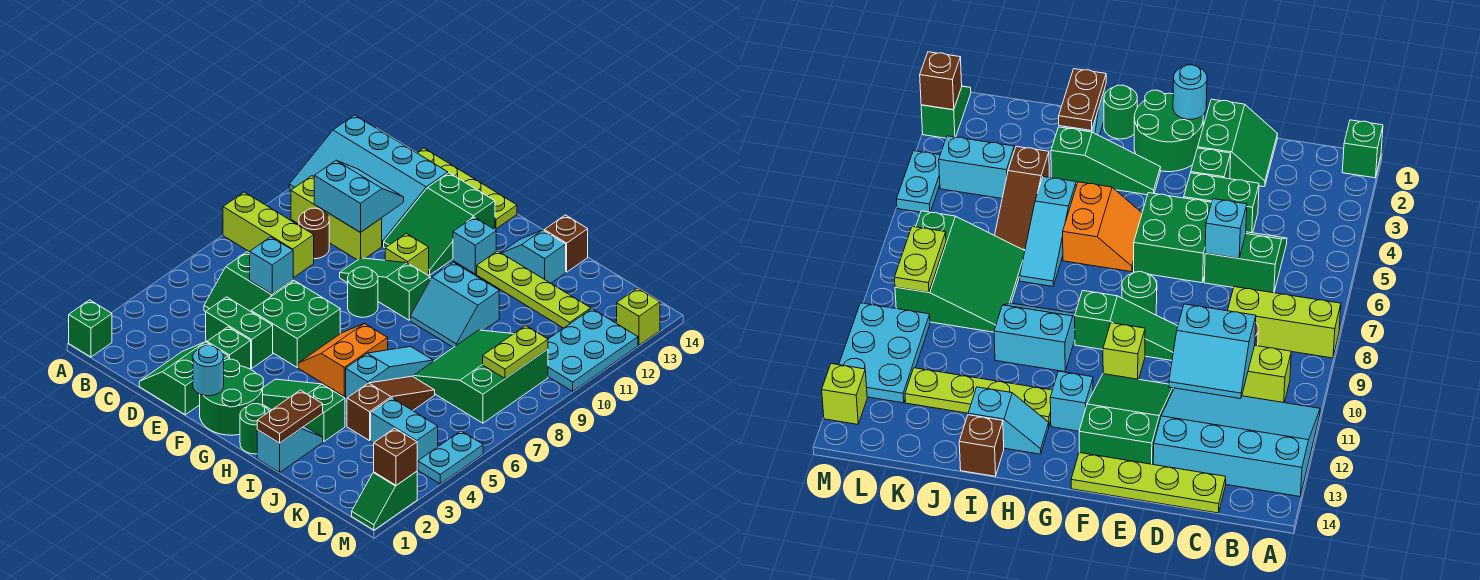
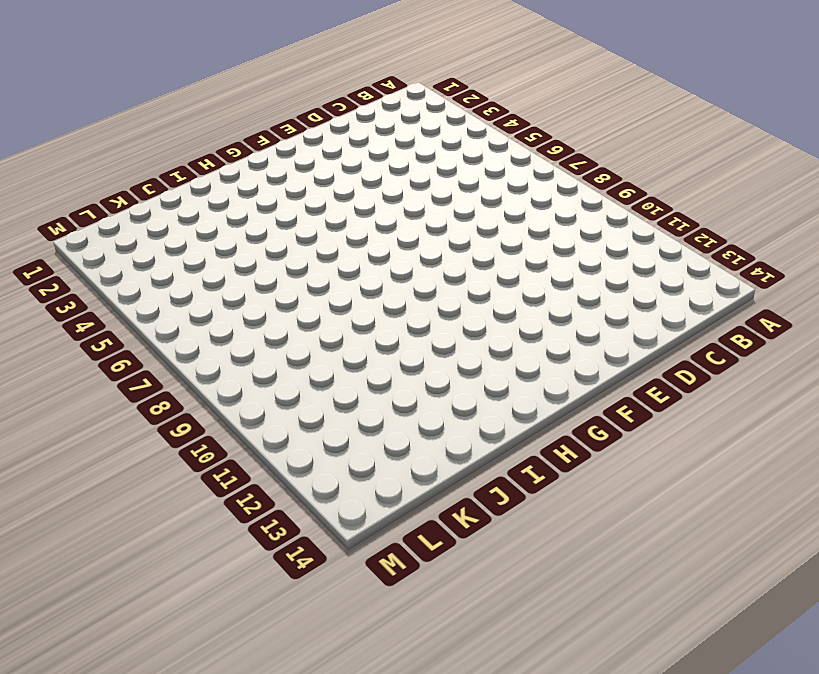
none -> green 1x1 brick [69,300,112,357]
none -> lime 1x3 brick [223,192,314,278]
none -> cyan 3x4 slope [289,115,448,246]
none -> lime 1x3 brick [291,176,382,260]

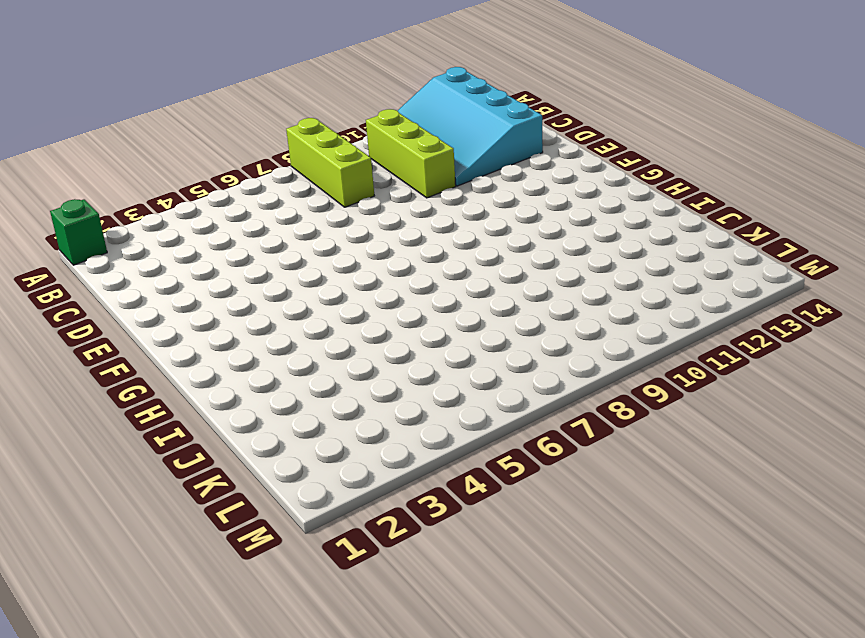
none -> green 2x2 slope [204,252,293,312]
none -> brown 1x1 round brick [299,208,329,259]
none -> lime 1x4 plate [417,148,517,229]
none -> green 2x2 slope [139,342,228,415]

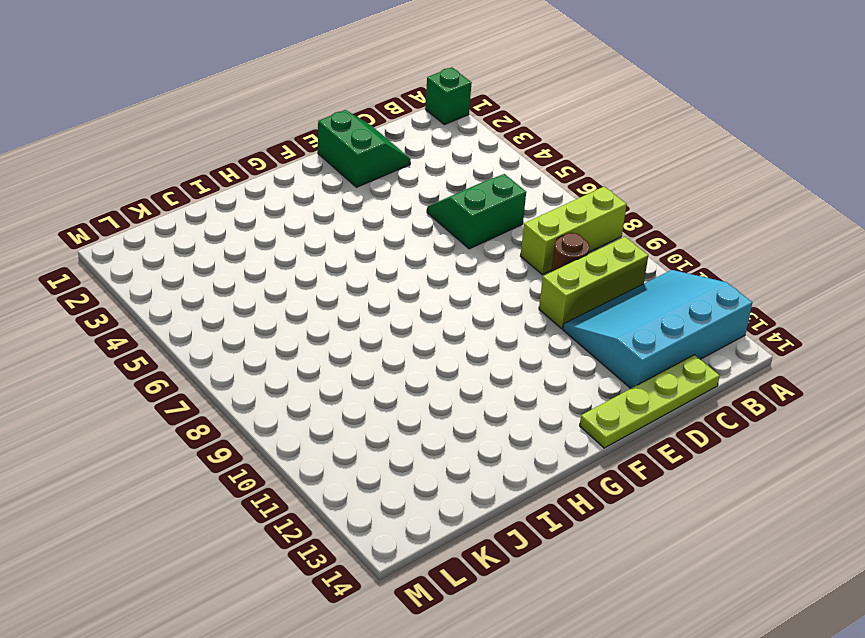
none -> green 1x2 brick [206,297,273,368]
none -> green 1x1 brick [207,327,251,369]
none -> green 2x2 brick [251,281,340,367]
none -> green 1x3 slope [340,258,430,320]

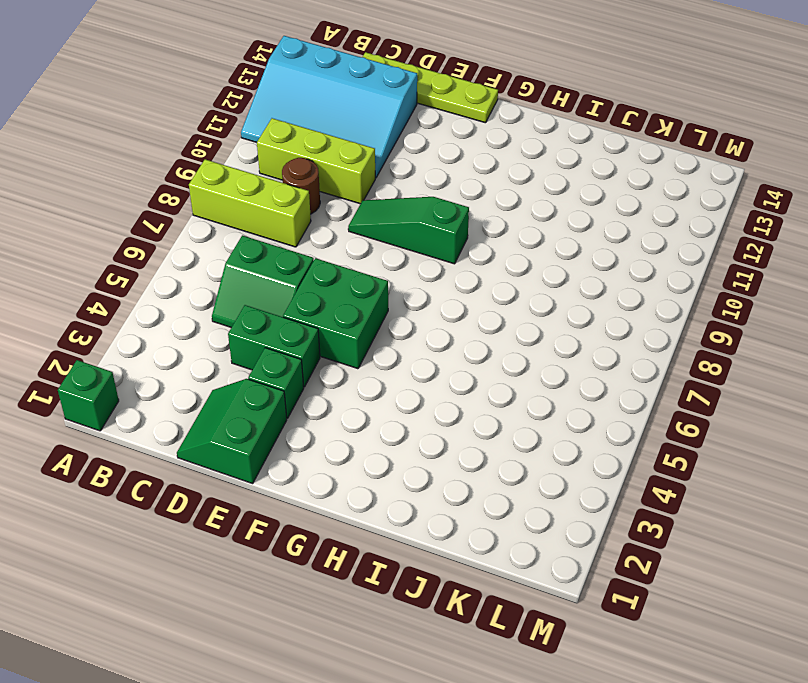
none -> green 2x3 slope [384,173,495,275]
none -> green 2x2 round brick [200,359,263,435]
none -> green 1x1 round brick [348,267,378,317]
none -> lime 1x1 brick [385,233,429,276]

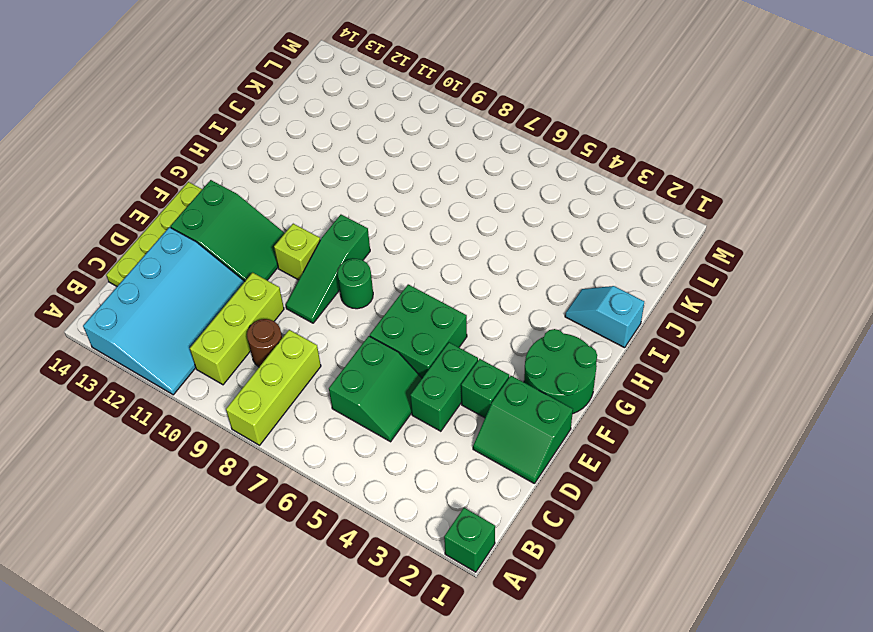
none -> green 1x3 slope [263,379,345,442]
none -> orange 2x2 slope [298,324,388,396]
none -> cyan 1x1 brick [453,217,496,274]
none -> green 1x1 round brick [240,404,269,454]

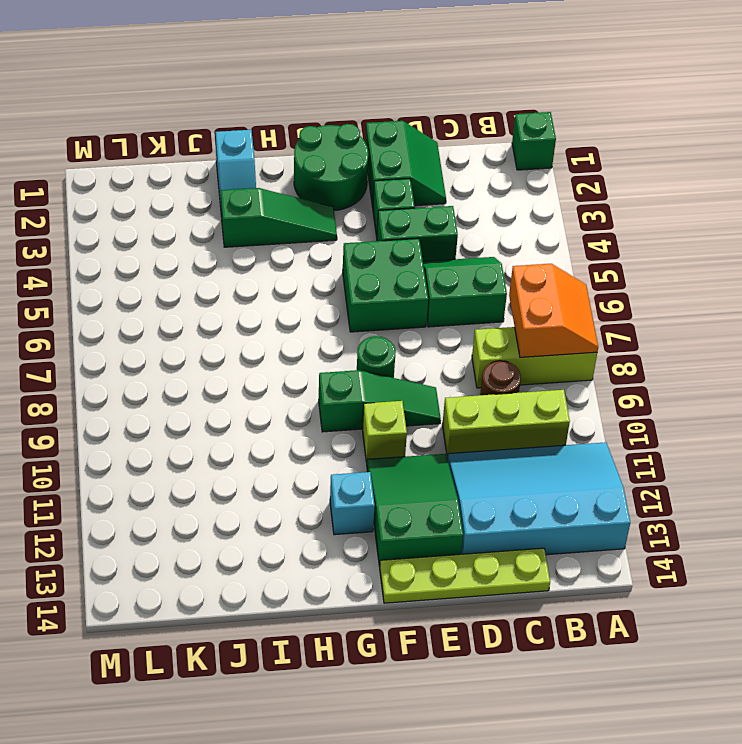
orange 2x2 slope [509,264,598,357] -> orange 2x2 slope moved to [298,324,388,396]
none -> green 1x1 round brick [240,404,269,454]
none -> cyan 2x2 slope [410,262,499,347]
none -> lime 1x4 plate [477,251,591,328]
none -> cyan 1x2 slope [501,230,566,283]

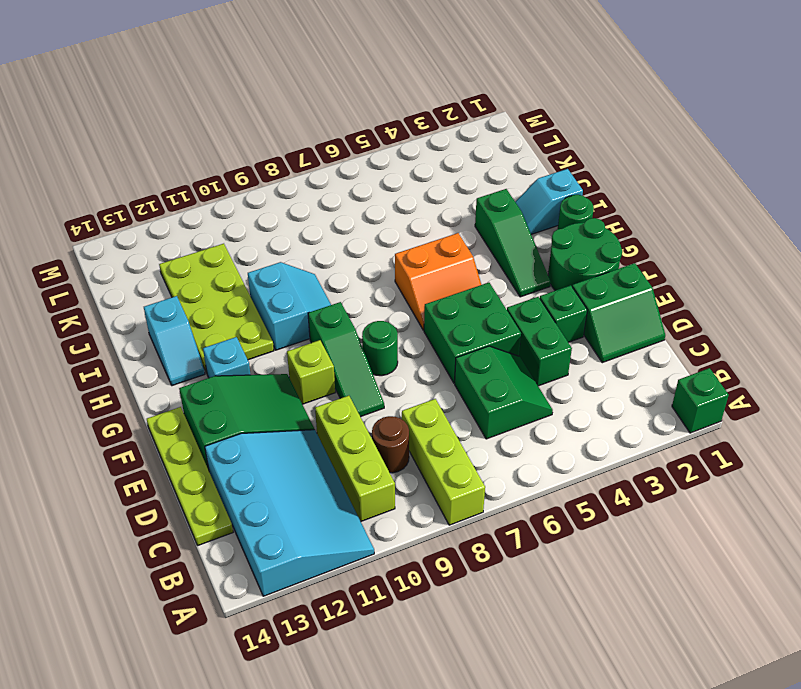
lime 2x4 plate [159,244,274,373] -> lime 1x4 plate [477,251,591,328]
none -> cyan 1x3 slope [346,346,433,398]
none -> brown 1x1 brick [544,215,588,272]
none -> brown 1x3 slope [347,376,435,441]
none -> green 3x3 slope [413,330,548,423]

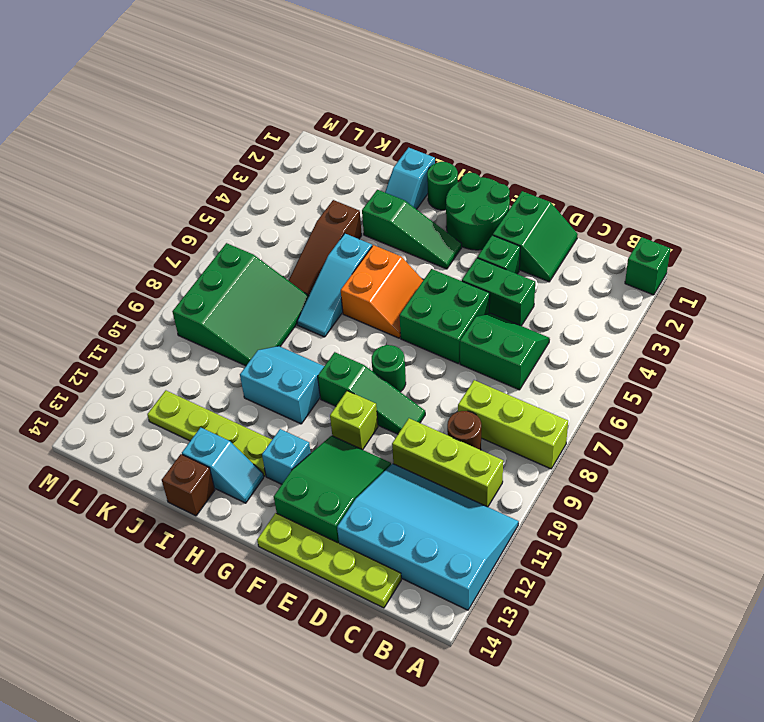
none -> cyan 1x2 brick [371,398,438,469]
none -> cyan 2x3 plate [548,309,638,391]
none -> green 1x2 slope [352,471,417,530]
none -> cyan 1x2 plate [418,431,483,484]

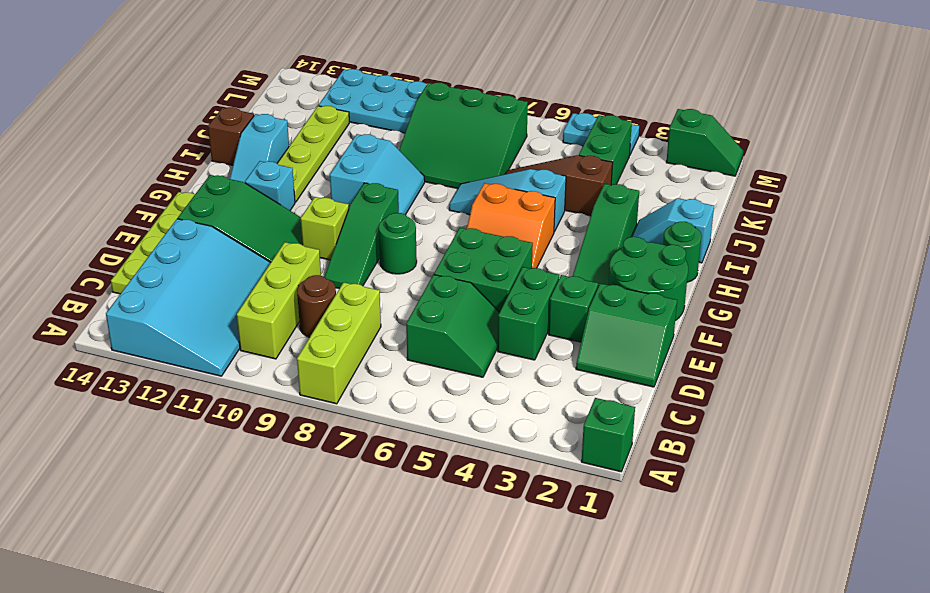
green 1x2 brick [579,115,632,185] -> cyan 1x2 brick [371,398,438,469]
none -> lime 1x1 brick [617,288,660,345]
none -> cyan 2x2 slope [314,161,404,233]
none -> cyan 1x1 brick [250,237,293,294]
none -> cyan 1x1 round brick [193,345,224,396]

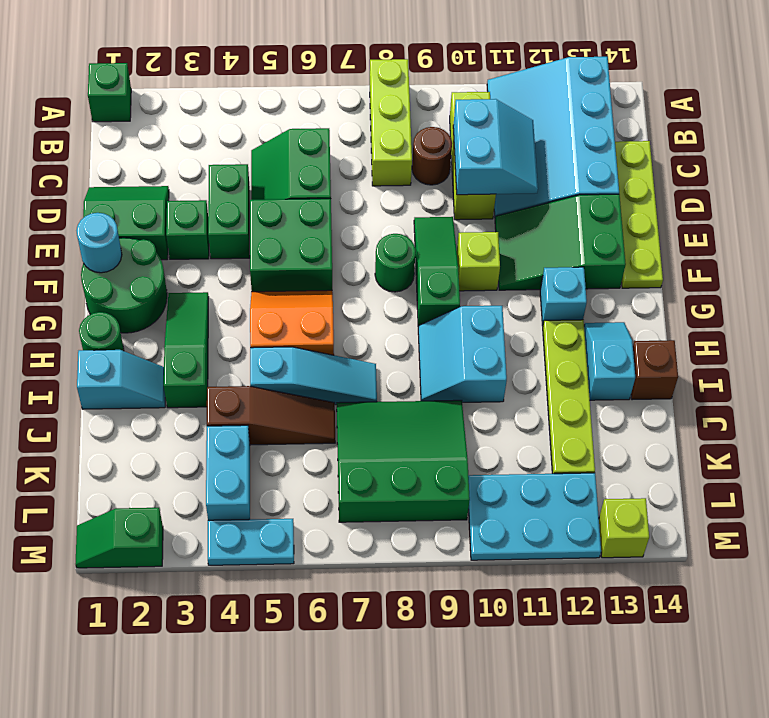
none -> cyan 1x1 brick [250,237,293,294]
none -> brown 1x2 plate [257,390,323,443]
none -> lime 1x2 plate [483,326,548,378]
none -> brown 1x1 brick [374,428,417,485]

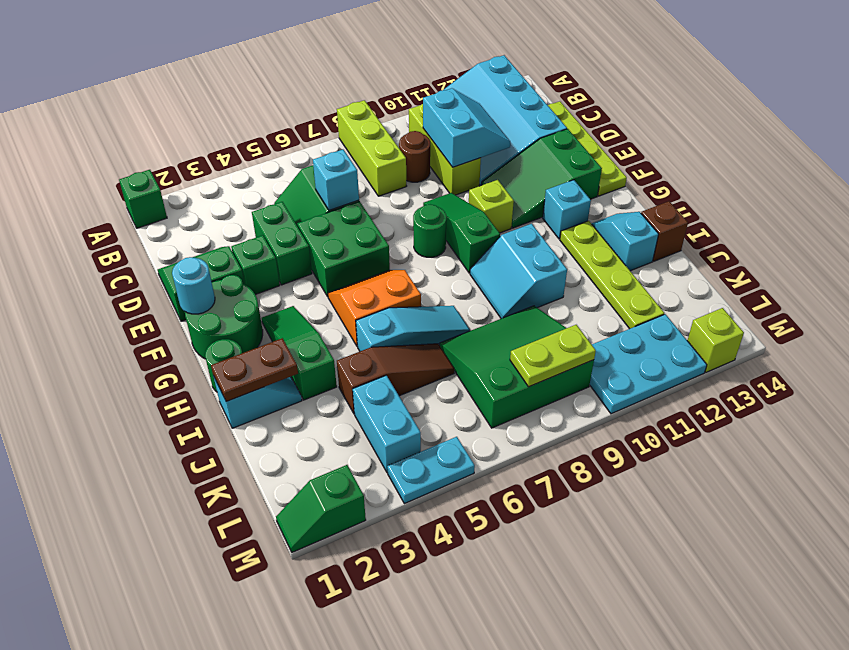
none -> brown 1x1 brick [374,428,417,485]

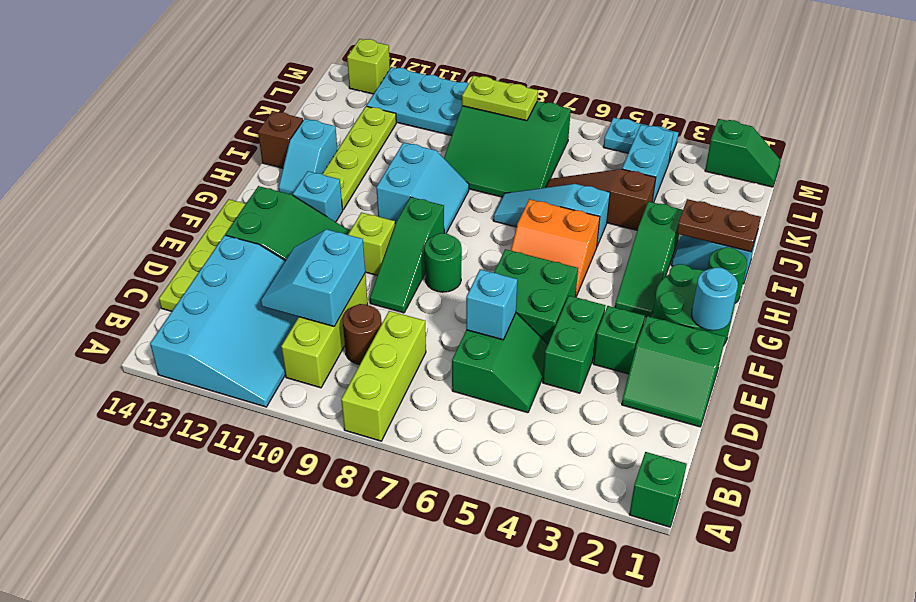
none -> brown 1x1 brick [374,428,417,485]

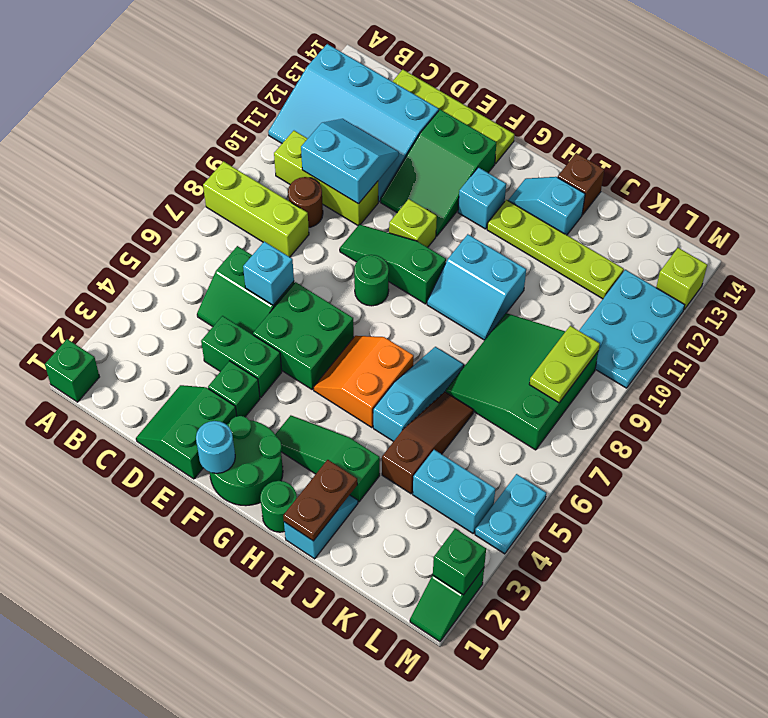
green 1x1 brick [433,529,486,595] -> brown 1x1 brick [374,428,417,485]

